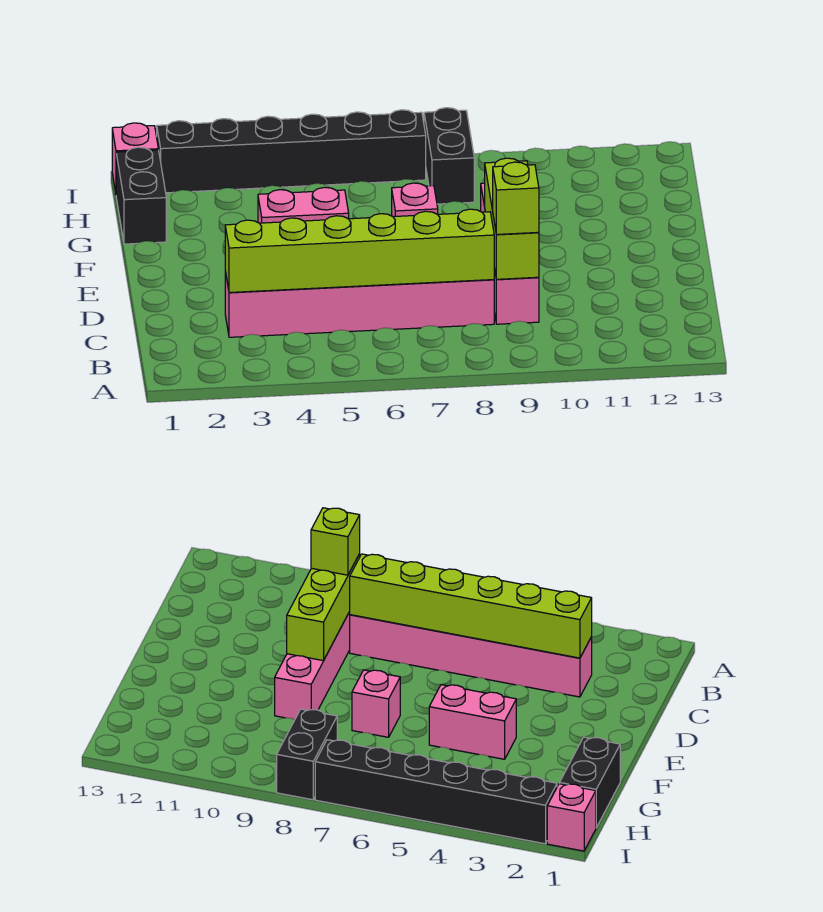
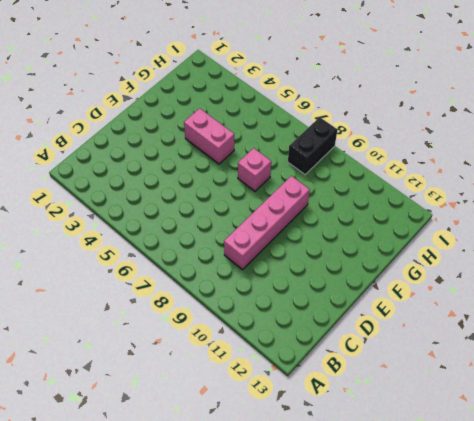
none -> pink 1x6 brick [225,271,494,337]
none -> black 1x2 brick [116,147,166,244]

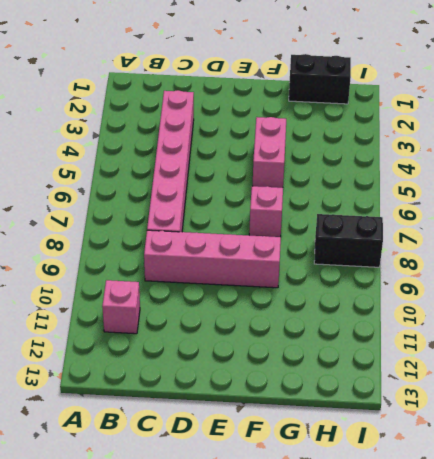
pink 1x1 brick [102,280,140,334] -> pink 1x1 brick moved to [112,123,158,192]
none -> black 1x6 brick [157,110,426,193]
none -> lime 1x6 brick [225,209,494,292]

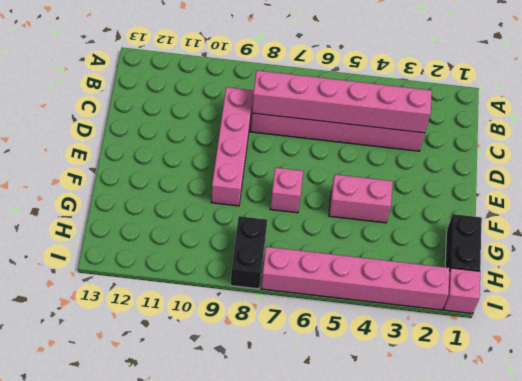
pink 1x6 brick [252,70,432,133] -> lime 1x6 brick [225,209,494,292]
pink 1x6 brick [261,247,449,310] -> black 1x6 brick [157,110,426,193]
none -> lime 1x3 brick [485,158,539,279]
none -> lime 1x1 brick [493,162,539,234]

